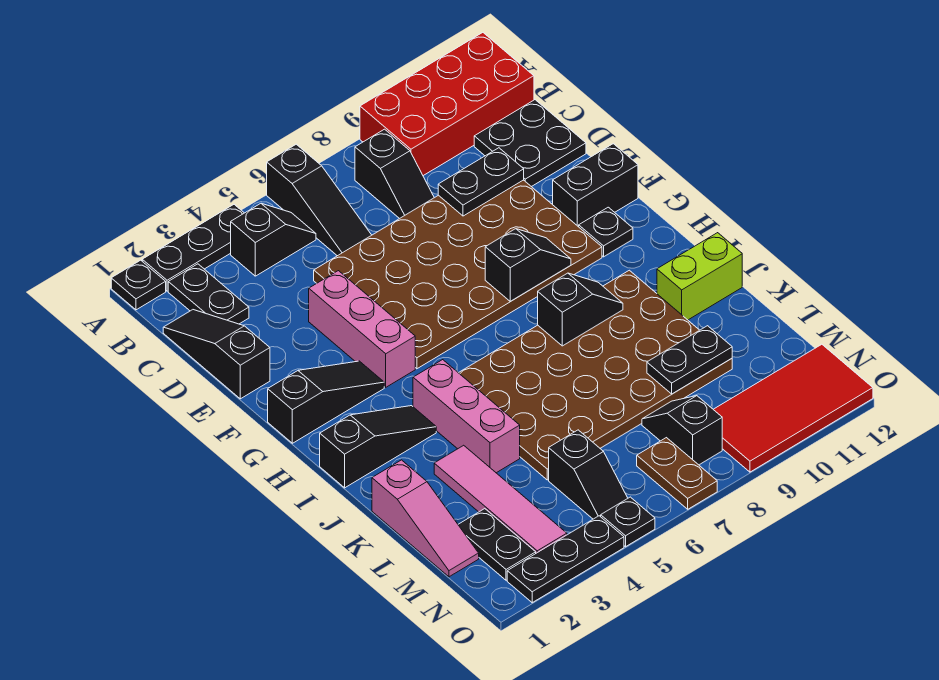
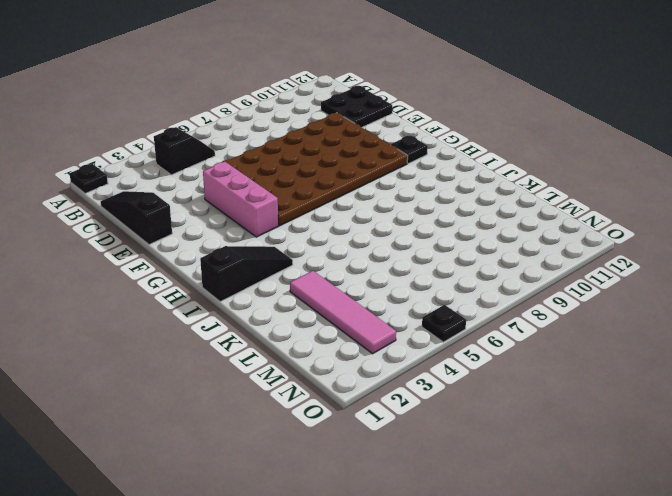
none -> black 1x3 plate [142,205,244,291]
none -> black 1x3 slope [267,144,371,256]
none -> red 2x4 brick [360,33,534,176]
none -> black 1x2 plate [168,264,249,324]

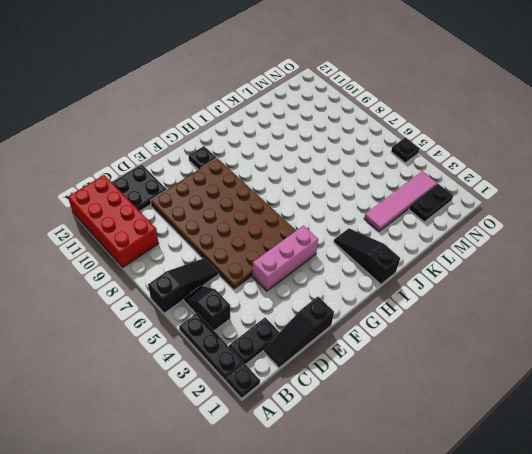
none -> black 1x2 slope [355,129,434,219]
none -> black 1x2 brick [553,144,638,227]
none -> black 1x3 slope [268,361,384,443]
none -> pink 1x3 brick [413,360,520,473]

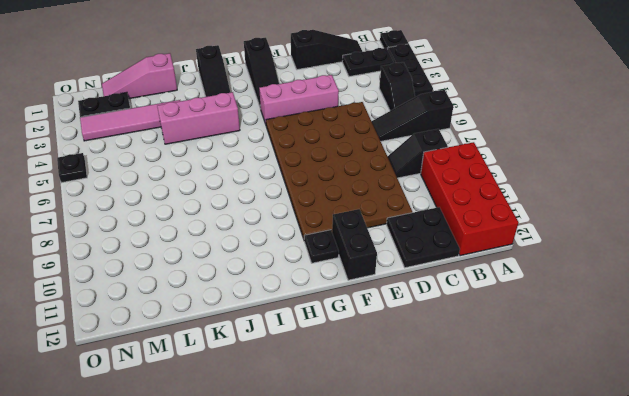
none -> brown 4x6 plate [459,270,732,480]
none -> lime 1x2 brick [657,233,742,320]
none -> black 1x2 slope [549,430,628,519]
none -> black 1x2 slope [642,396,722,465]

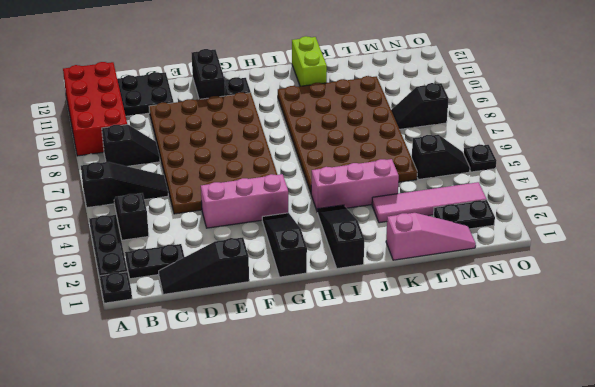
none -> brown 1x2 plate [637,438,717,509]
none -> red 2x4 tile [713,344,873,472]
none -> black 1x3 plate [507,516,624,603]
none -> black 1x2 plate [438,148,524,216]

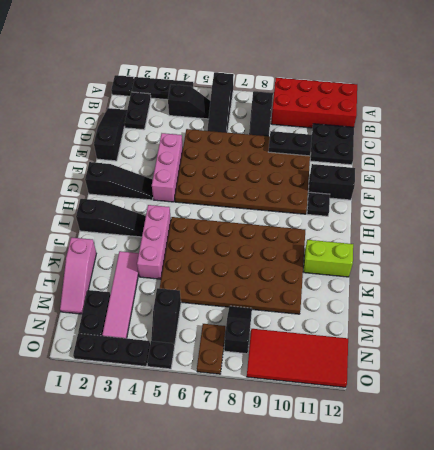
none -> black 1x2 slope [485,229,571,301]
none -> black 1x2 slope [538,273,623,346]
none -> black 1x2 plate [647,326,732,394]

